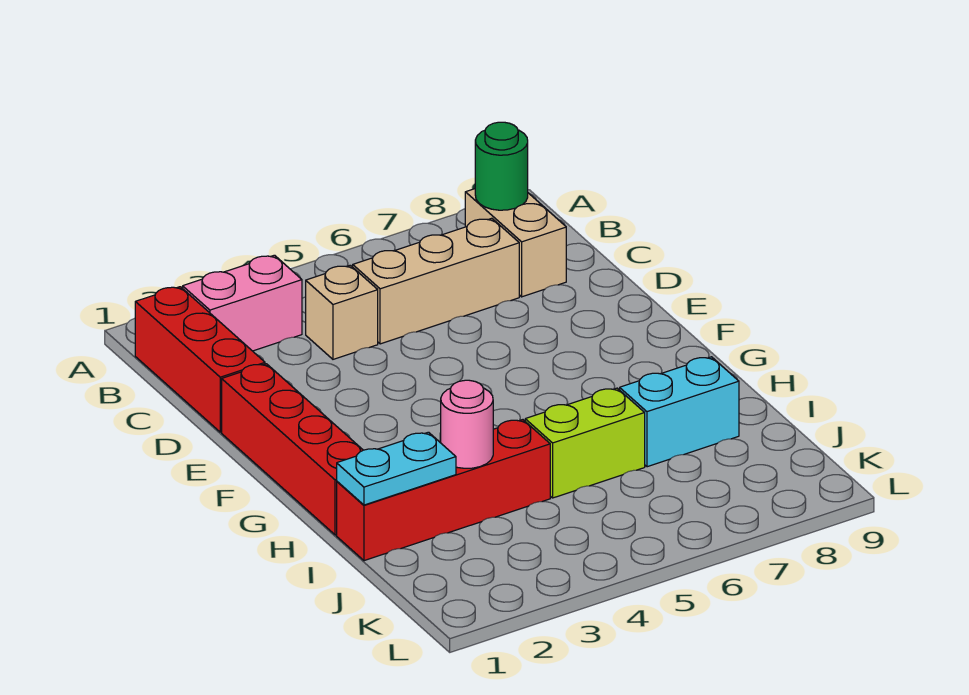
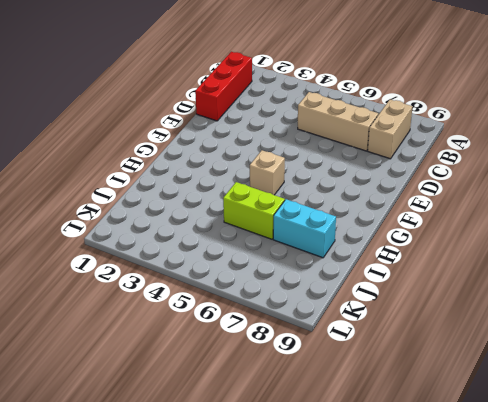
tan 1x1 brick [250,150,285,195] -> tan 1x1 brick moved to [306,265,378,359]
none -> pink 1x2 brick [183,255,302,351]
none -> red 1x4 brick [222,364,363,535]
none -> red 1x4 brick [337,420,550,561]

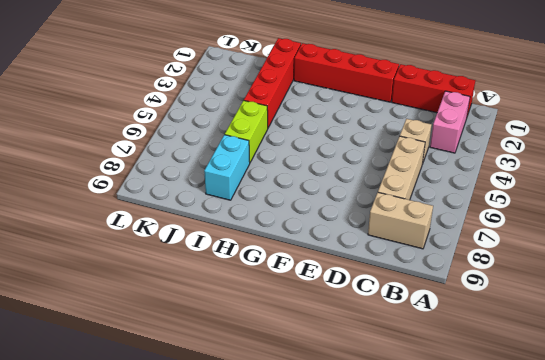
none -> green 1x1 round brick [475,122,528,210]
none -> cyan 1x2 plate [337,432,456,505]
none -> pink 1x1 round brick [441,380,493,468]

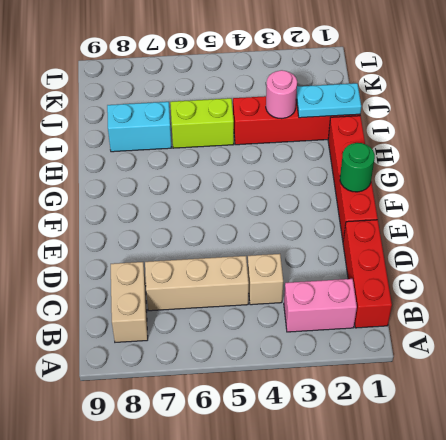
green 1x1 round brick [340,143,375,192] -> green 1x1 round brick moved to [475,122,528,210]

